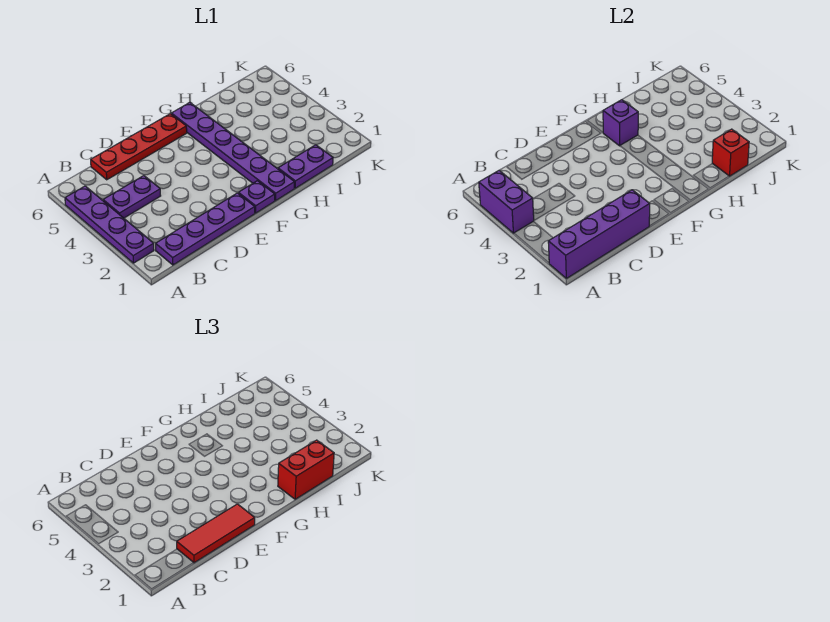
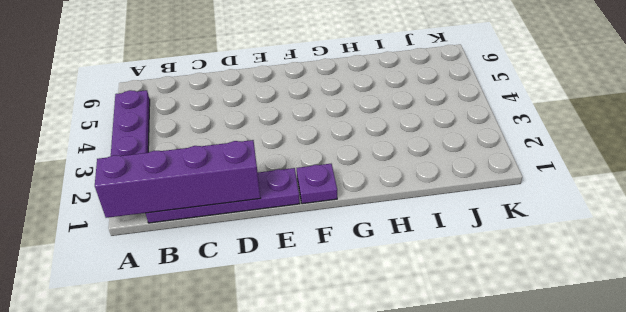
none -> purple 1x2 plate [103,176,161,218]
none -> red 1x4 plate [91,114,187,180]
none -> purple 1x6 plate [171,103,295,201]

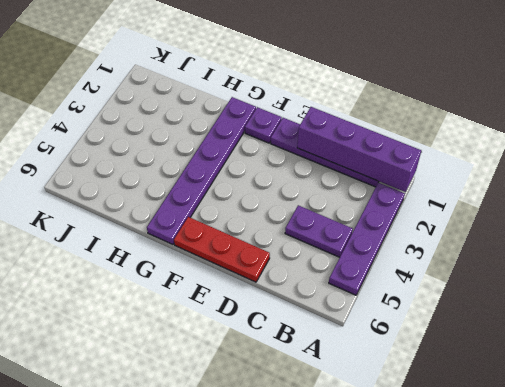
red 1x3 plate [174,217,270,282] -> red 1x4 plate [91,114,187,180]
none -> purple 1x2 plate [278,145,333,188]
none -> purple 1x2 brick [479,170,534,233]
none -> purple 1x1 brick [603,100,638,146]

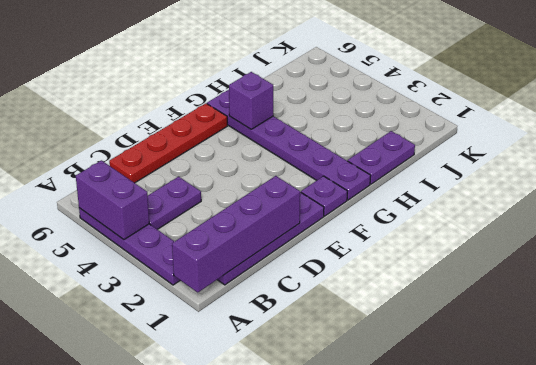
none -> red 1x1 brick [712,129,749,176]
none -> red 1x3 tile [177,504,255,563]
none -> red 1x2 brick [278,440,334,499]

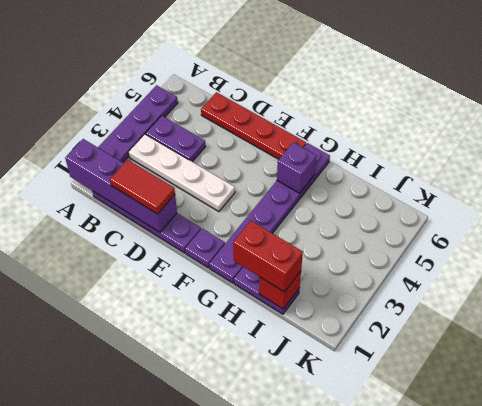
white 1x4 plate [128,134,235,212] -> none
red 1x2 tile [110,160,175,214] -> red 1x3 tile [177,504,255,563]
none -> purple 1x2 brick [479,170,534,233]

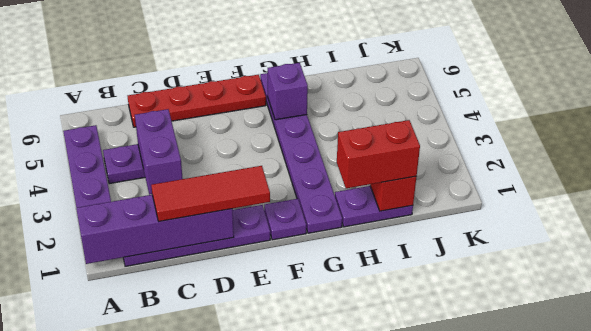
purple 1x2 brick [135,109,183,195] -> purple 1x2 brick moved to [479,170,534,233]

